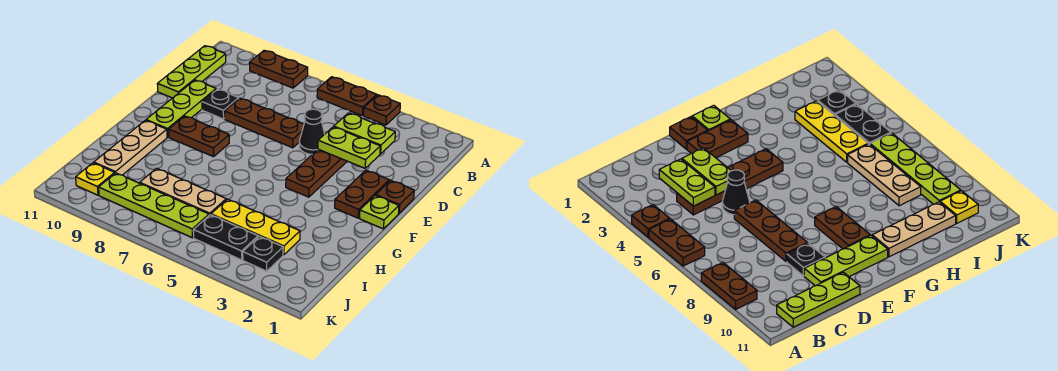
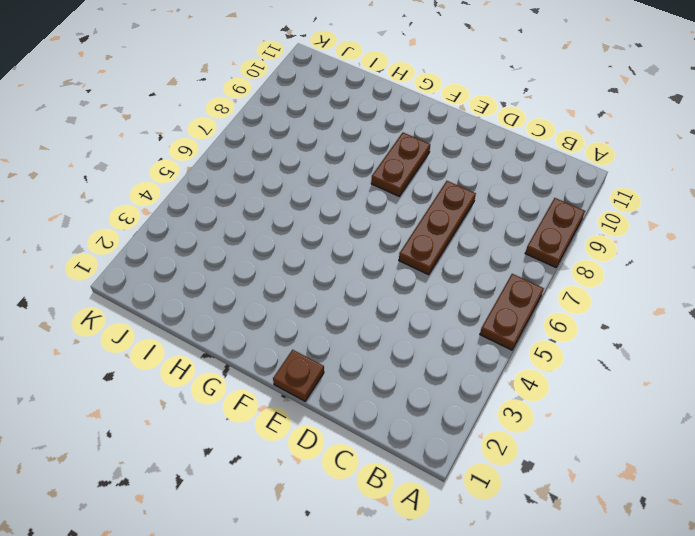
none -> brown 1x1 plate [364,95,400,125]
none -> lime 1x3 plate [157,46,226,98]
none -> brown 1x4 plate [286,149,347,197]

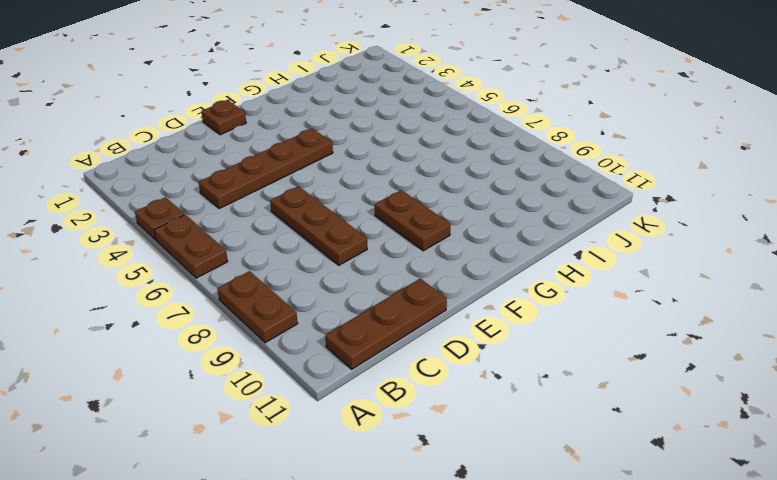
brown 1x3 plate [325,278,447,369] -> lime 1x3 plate [157,46,226,98]
none -> black 1x1 cone [299,109,324,154]
none -> black 1x1 plate [202,89,239,119]
none -> lime 1x3 plate [146,80,216,137]

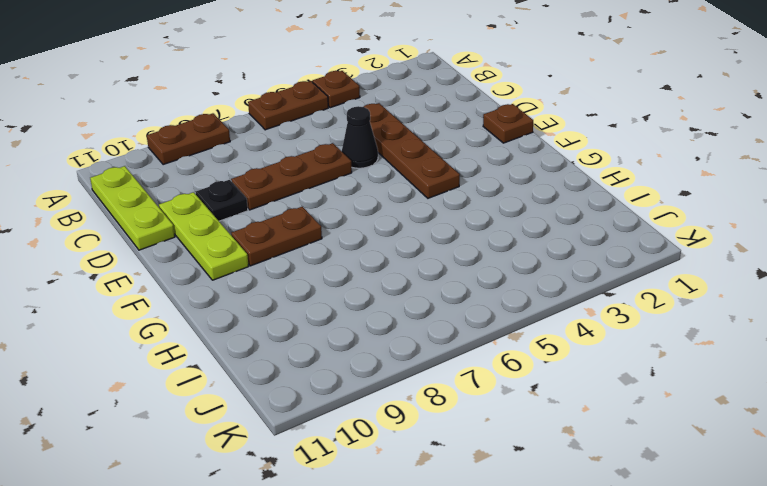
none -> brown 1x2 plate [335,170,389,218]
none -> lime 1x1 plate [360,195,399,229]
none -> tan 1x3 plate [94,120,167,175]

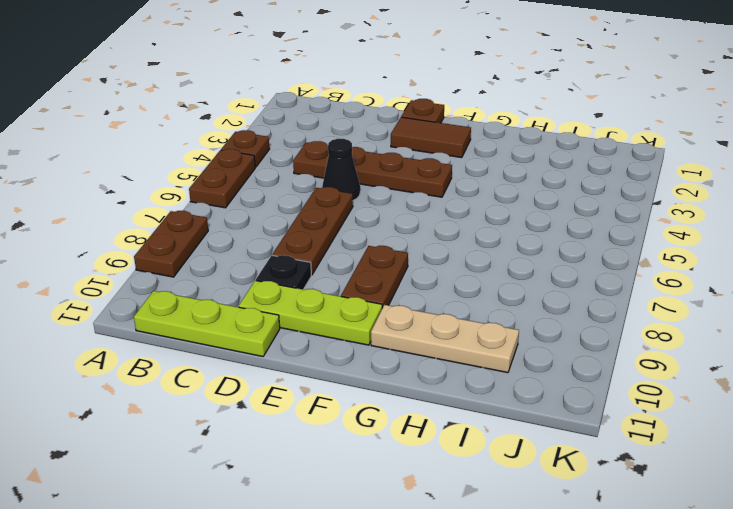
brown 1x2 tile [391,117,471,158] -> brown 1x2 plate [335,170,389,218]
none -> lime 1x1 plate [360,195,399,229]
none -> yellow 1x3 plate [211,199,300,255]
none -> tan 1x3 plate [140,168,226,215]

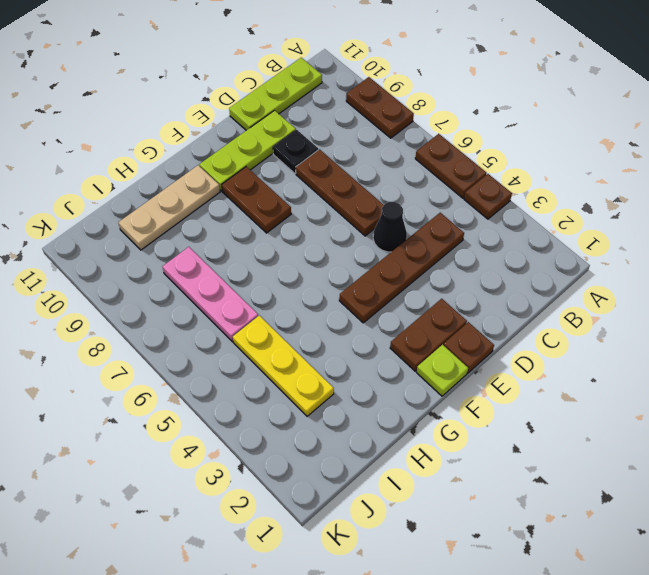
pink 1x3 plate [162,247,258,342] -> tan 1x3 plate [140,168,226,215]
none -> black 1x1 plate [243,236,283,271]
none -> black 1x2 plate [193,215,258,260]
none -> lime 1x4 plate [99,173,209,238]

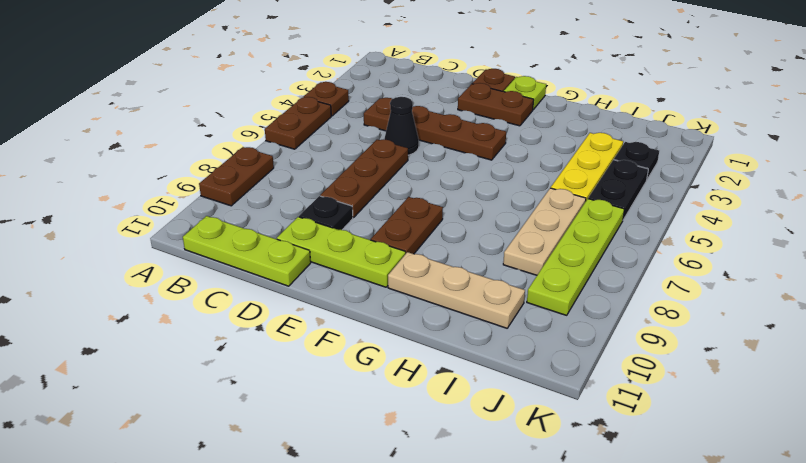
none -> yellow 1x1 plate [76,163,115,195]
none -> lime 1x2 plate [334,113,395,154]
none -> lime 1x2 plate [318,127,380,168]

